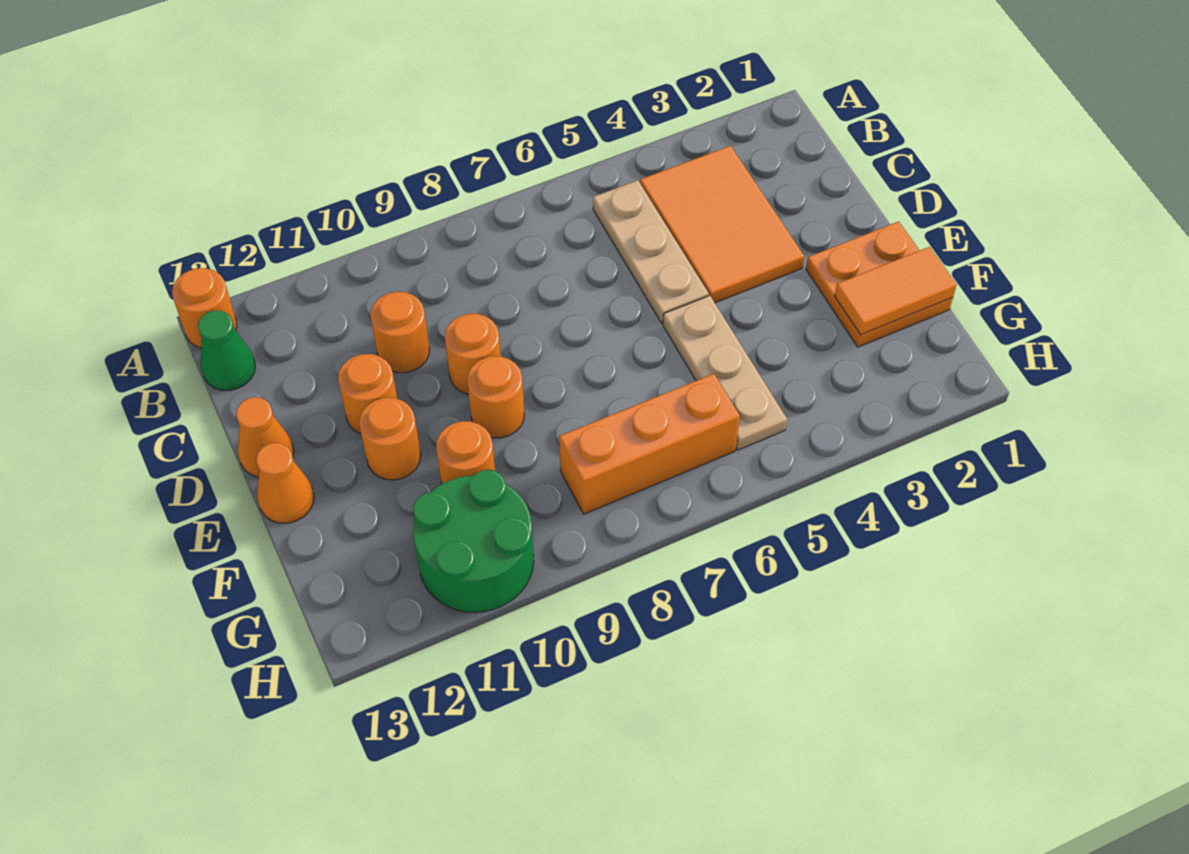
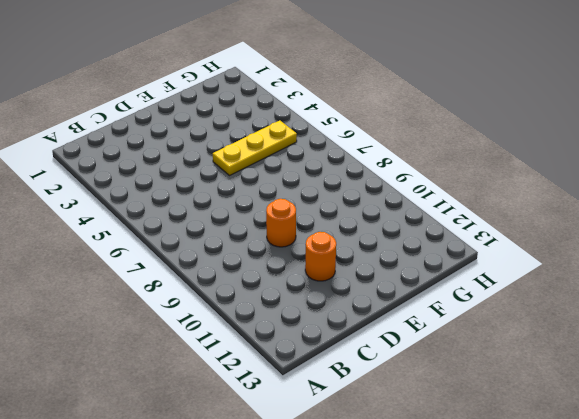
yellow 1x3 plate [213,121,297,175] -> tan 1x3 plate [663,296,787,450]
none -> orange 1x1 round brick [172,268,237,348]
none -> orange 2x3 tile [640,146,804,303]
none -> tan 1x3 plate [593,180,709,324]

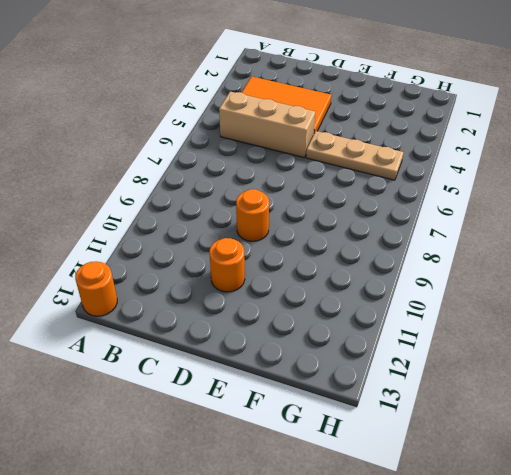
tan 1x3 brick [219,92,315,158] -> tan 1x3 plate [593,180,709,324]
none -> green 1x1 cone [198,310,255,390]
none -> orange 1x1 round brick [370,292,430,373]
none -> orange 1x1 cone [236,397,294,477]

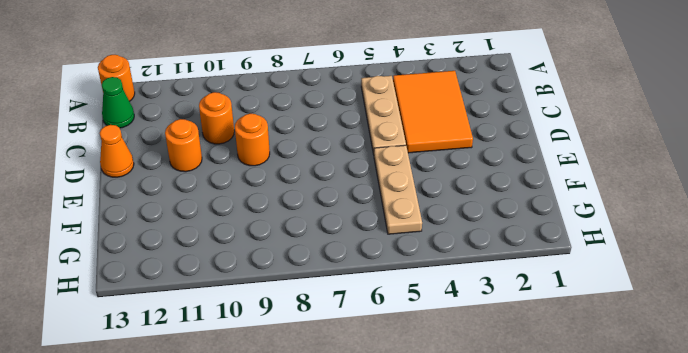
none -> orange 2x2 plate [806,221,953,347]
none -> orange 1x1 round brick [467,356,524,438]
none -> orange 1x1 round brick [359,398,421,480]

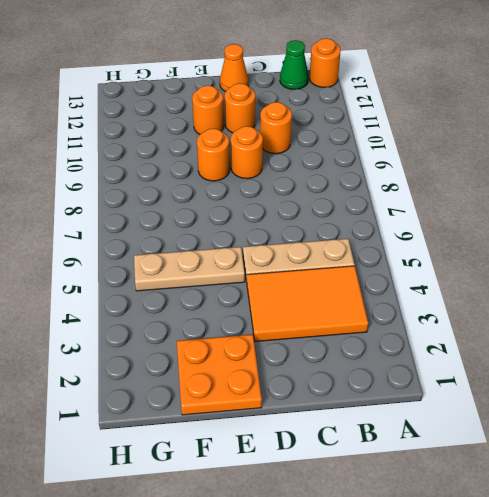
none -> orange 1x1 cone [256,443,314,523]
none -> orange 1x1 round brick [436,421,495,484]
none -> orange 1x3 brick [559,374,740,514]

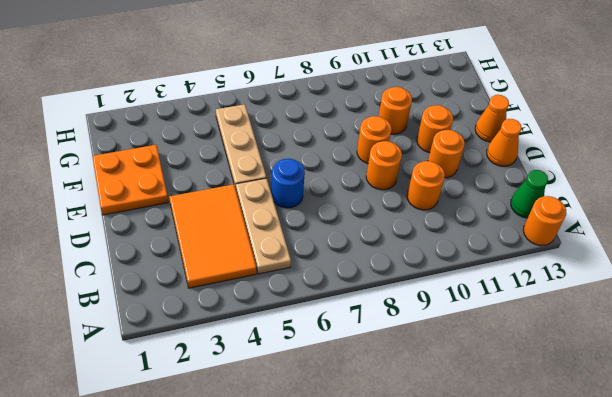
blue 1x1 round brick [272,159,305,208] -> none
none -> orange 1x3 brick [559,374,740,514]
none -> green 2x2 round brick [413,470,534,612]
none -> orange 1x2 tile [835,247,957,335]

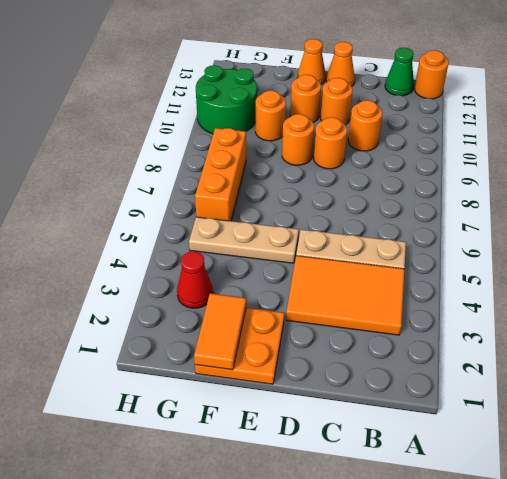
red 1x1 cone [177,251,213,308] -> none

